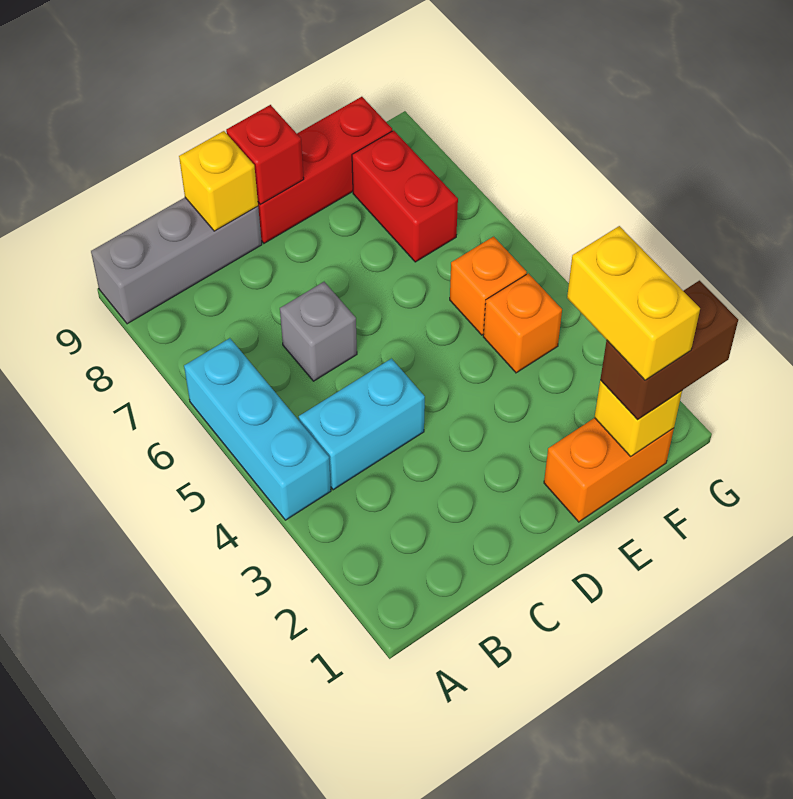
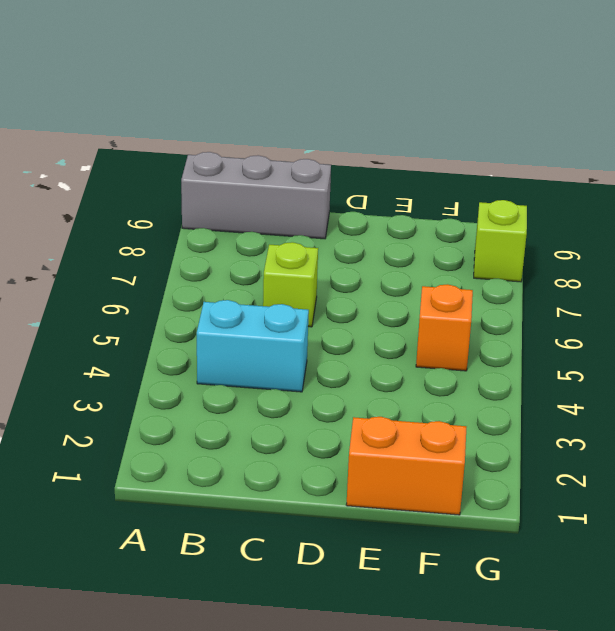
lime 1x1 brick [263,242,318,327] -> grey 1x1 brick [280,282,357,381]
lime 1x1 brick [474,200,527,282] -> none
none -> cyan 1x3 brick [184,338,331,520]
none -> red 1x3 brick [258,97,392,243]
none -> orange 1x1 brick [483,273,562,373]

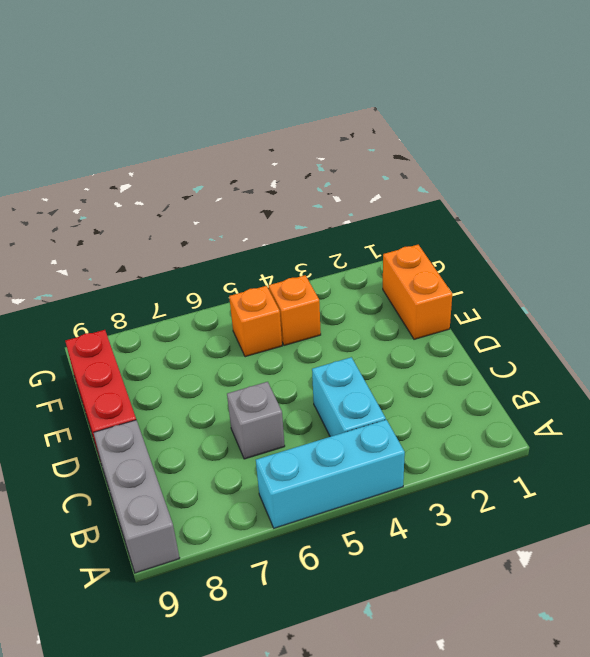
none -> red 1x2 brick [352,130,458,262]
none -> yellow 1x1 brick [179,131,258,231]
none -> red 1x1 brick [226,105,304,205]

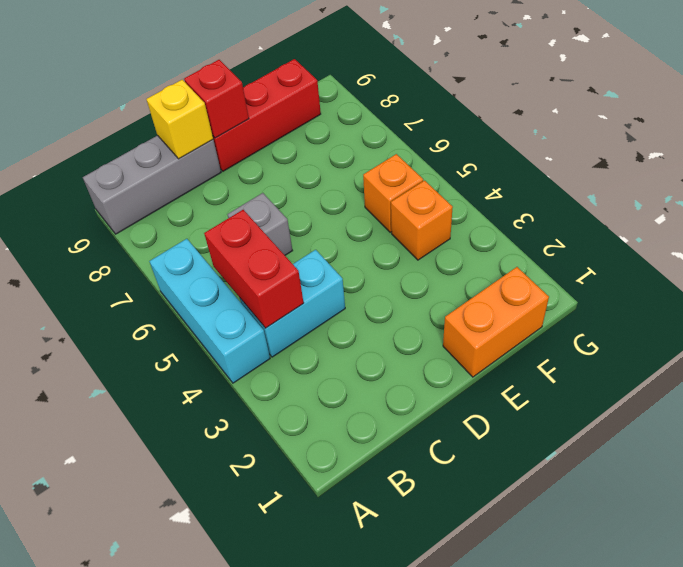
red 1x2 brick [204,210,304,328] -> red 1x2 brick moved to [352,130,458,262]
none -> yellow 1x1 brick [595,380,682,456]
none -> brown 1x2 brick [600,281,738,420]
none -> yellow 1x2 brick [567,226,700,380]

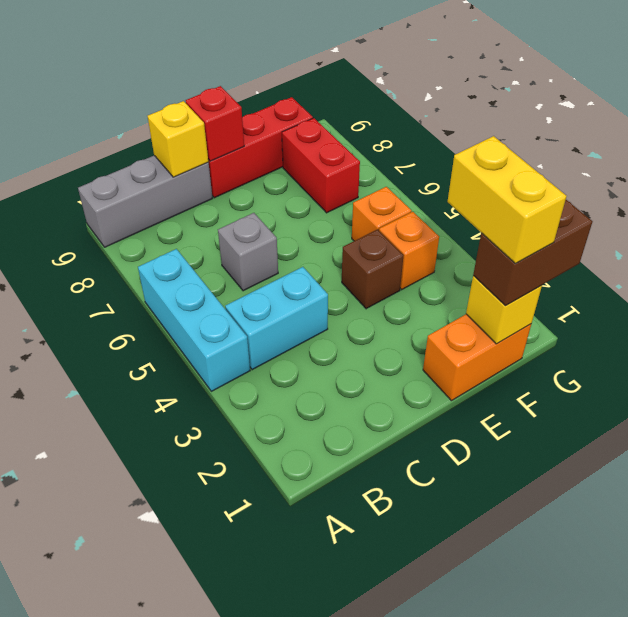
brown 1x1 brick [342,229,403,309] -> none

